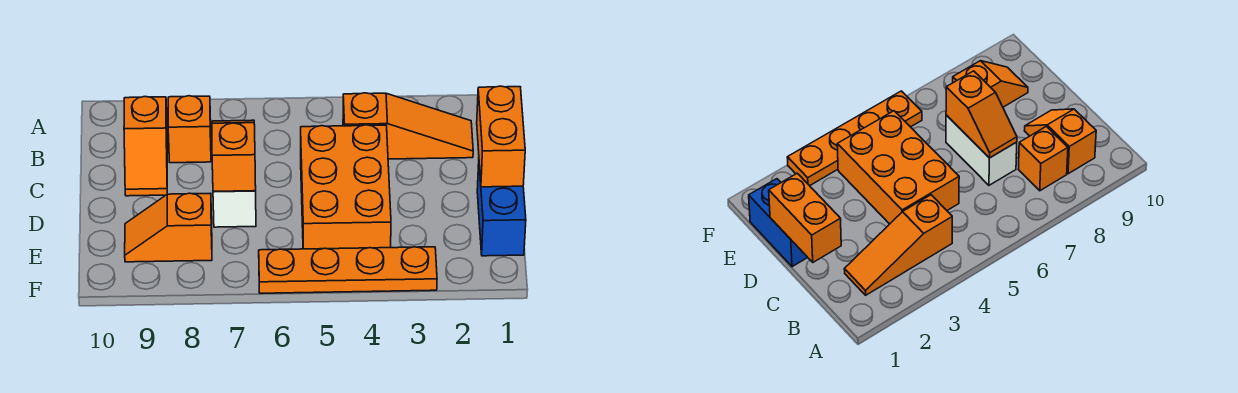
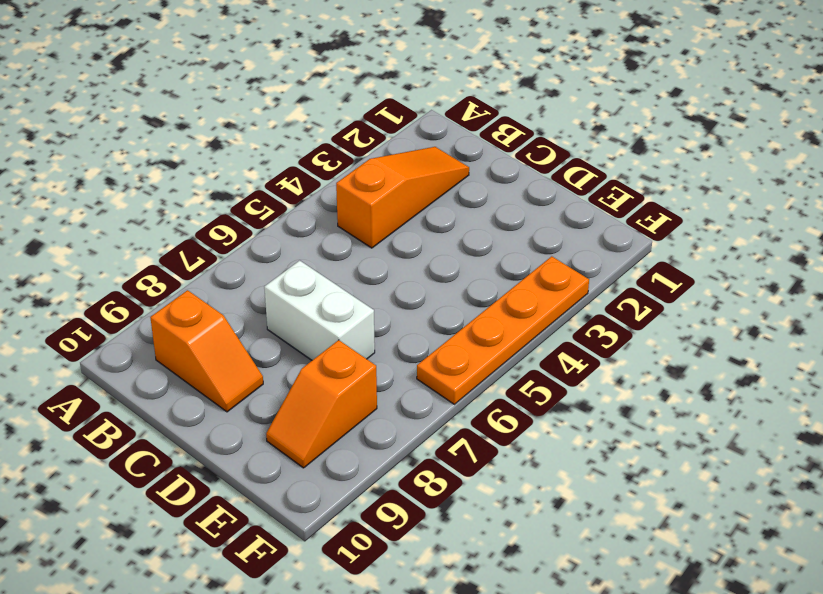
none -> orange 1x1 brick [168,96,211,163]
none -> orange 2x3 brick [301,125,391,249]

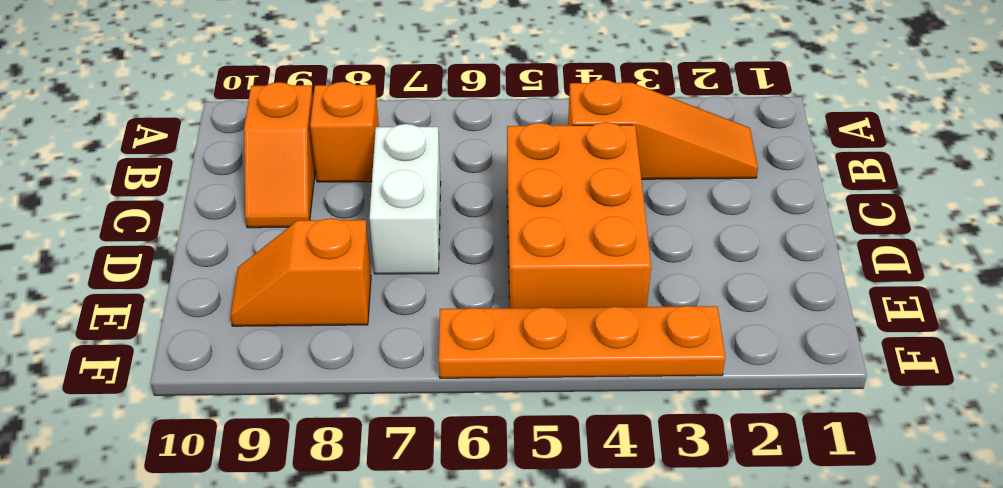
none -> blue 1x2 brick [477,165,526,256]
none -> orange 1x2 brick [477,86,525,187]

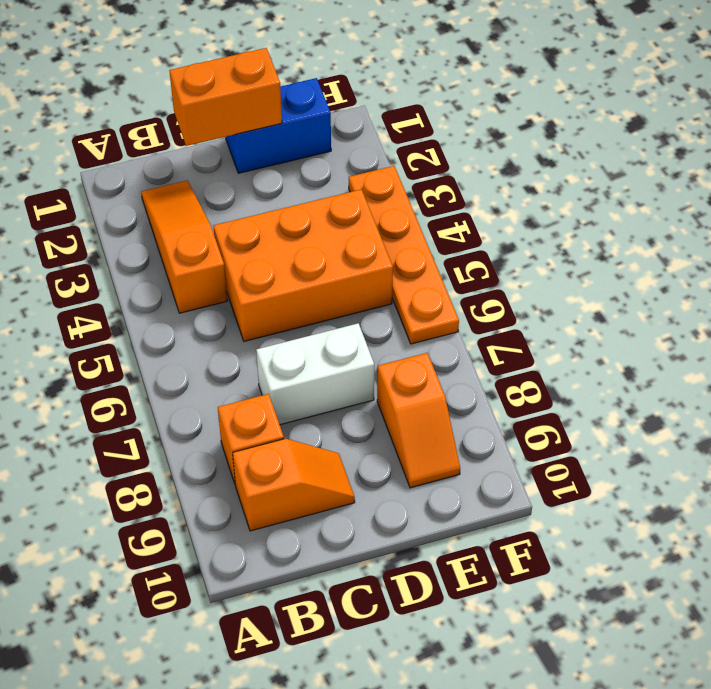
none -> orange 1x2 slope [212,120,256,191]

